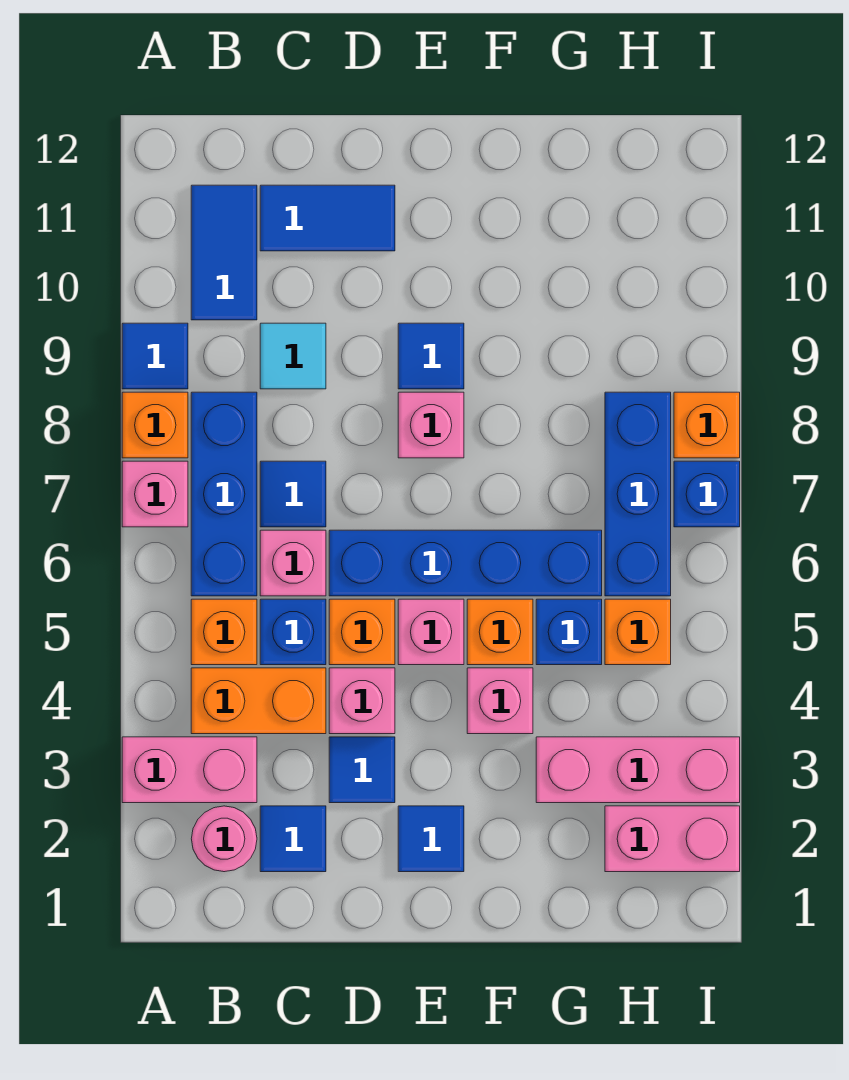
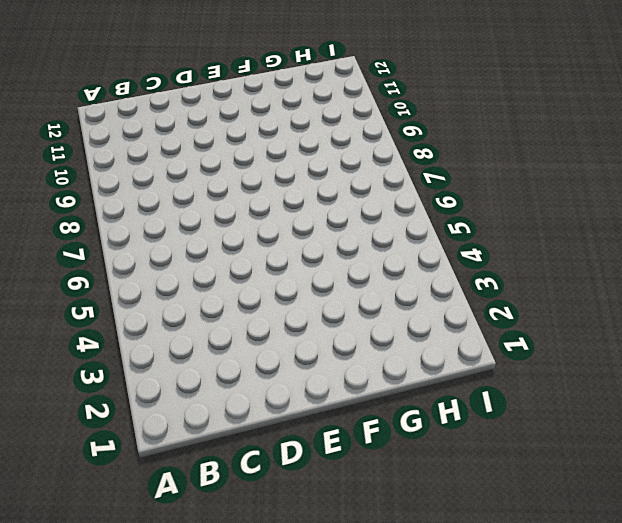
none -> pink 1x2 brick [122,737,257,803]
none -> pink 1x1 brick [122,461,188,527]
none -> orange 1x1 brick [122,392,188,458]
none -> blue 1x1 tile [122,323,188,389]

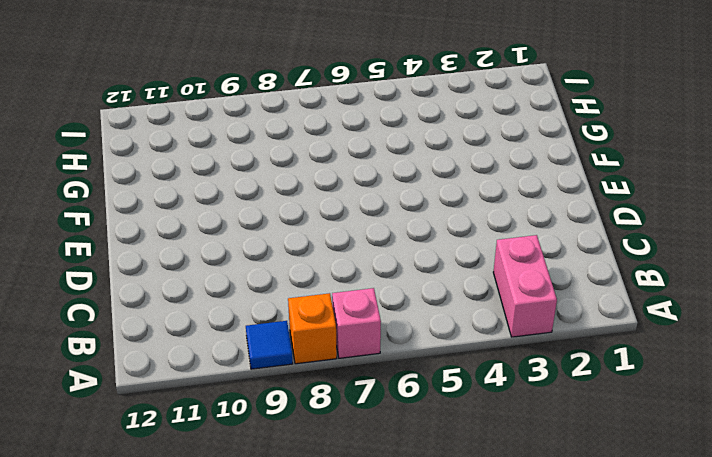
none -> pink 1x1 round brick [191,806,257,872]
none -> orange 1x2 brick [191,668,326,734]
none -> orange 1x1 brick [191,599,257,665]
none -> blue 1x3 brick [191,392,257,596]

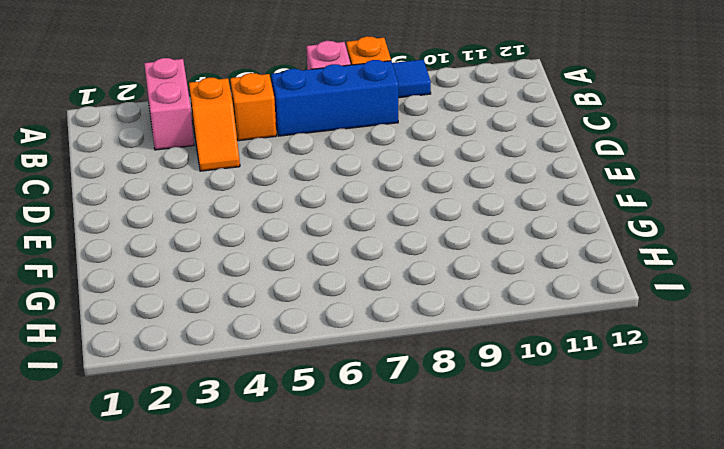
orange 1x2 slope [189,78,240,171] -> orange 1x2 brick [191,668,326,734]
none -> pink 1x1 round brick [191,806,257,872]
none -> blue 1x2 tile [191,185,257,320]
none -> blue 1x1 tile [260,806,326,872]
none -> blue 1x1 brick [260,599,326,665]

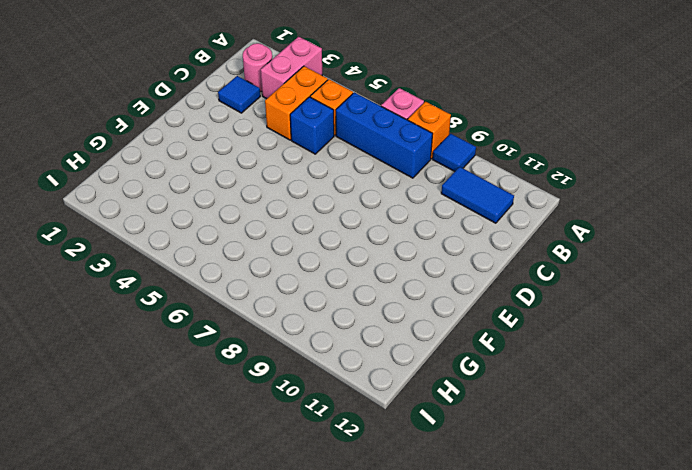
none -> pink 1x1 brick [260,530,326,596]
none -> blue 1x1 tile [260,461,326,527]
none -> cyan 1x1 tile [260,323,326,389]
none -> blue 1x2 tile [260,185,395,251]

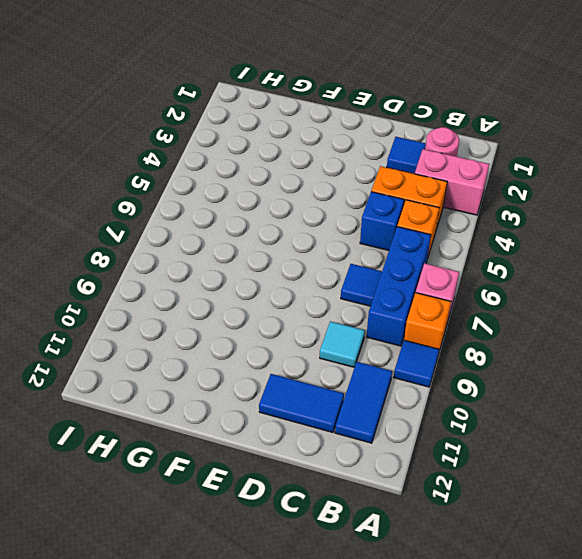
none -> pink 1x1 brick [260,530,326,596]
none -> blue 1x1 tile [329,737,395,803]
none -> pink 1x1 brick [329,668,395,734]
none -> orange 1x1 brick [329,599,395,665]

